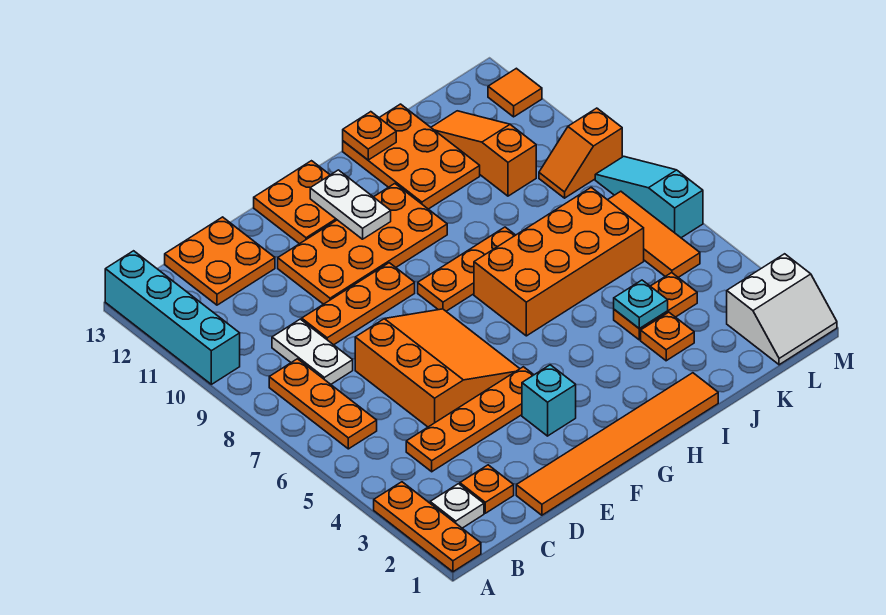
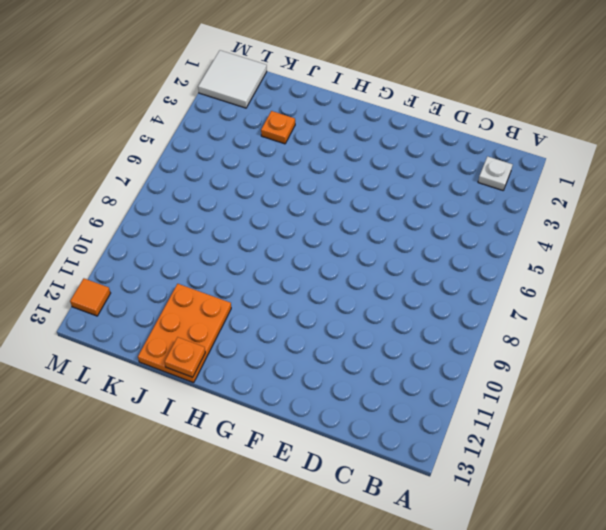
white 2x2 tile [198,50,267,108] -> white 2x2 slope [727,254,837,365]
none -> orange 1x3 plate [374,482,481,572]
none -> cyan 1x4 brick [105,251,240,384]
none -> orange 1x3 plate [269,359,377,449]

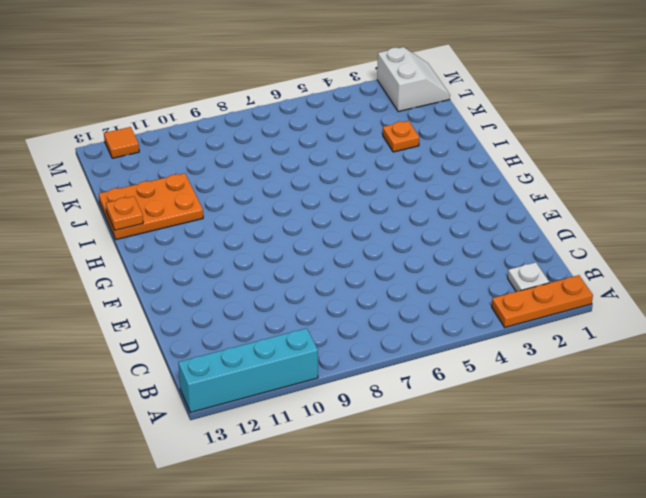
none -> orange 1x3 plate [269,359,377,449]
none -> orange 1x1 plate [460,465,514,513]
none -> orange 1x4 plate [406,367,534,472]

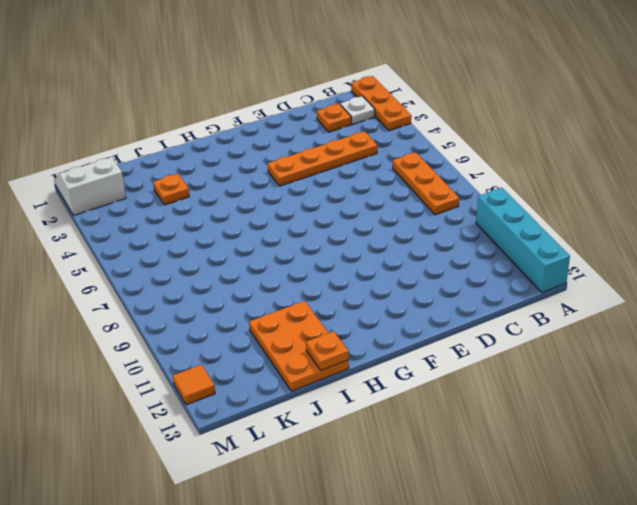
none -> white 1x2 plate [272,319,353,384]
none -> orange 2x2 plate [165,217,275,305]
none -> orange 1x6 tile [516,373,718,515]

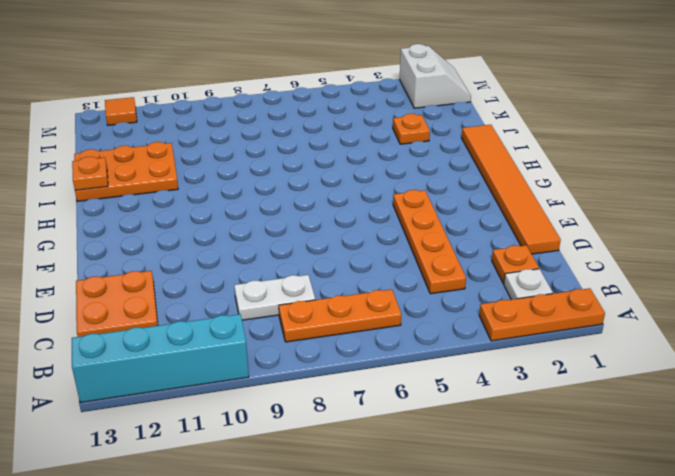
none -> orange 3x3 slope [355,309,520,427]
none -> orange 1x3 plate [302,263,415,345]
none -> orange 2x4 plate [278,184,447,304]

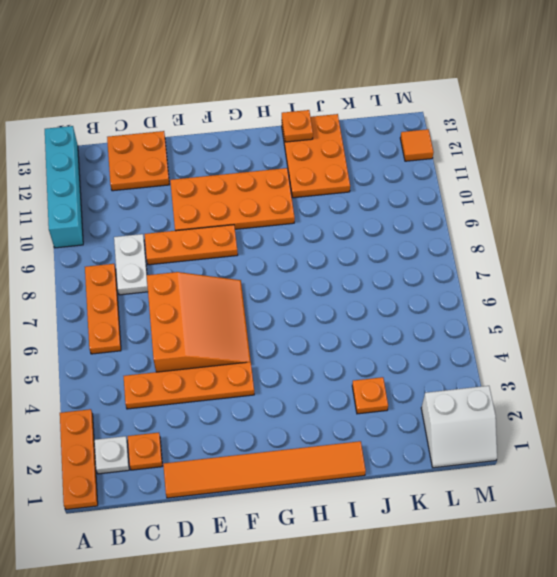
none -> cyan 1x1 brick [522,365,576,436]
none -> orange 2x2 plate [254,161,337,244]
none -> orange 1x3 plate [418,227,515,311]

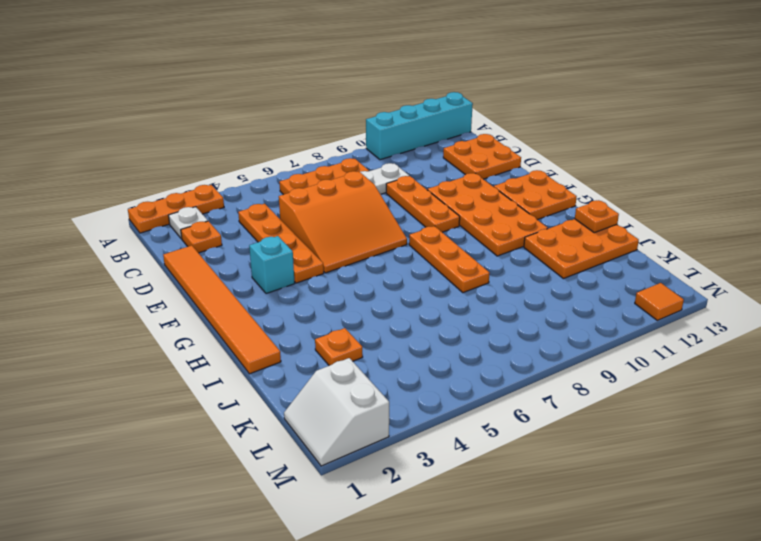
none -> orange 2x4 brick [474,187,644,336]
none -> orange 1x2 plate [614,273,697,340]
none -> orange 1x3 slope [431,111,536,196]

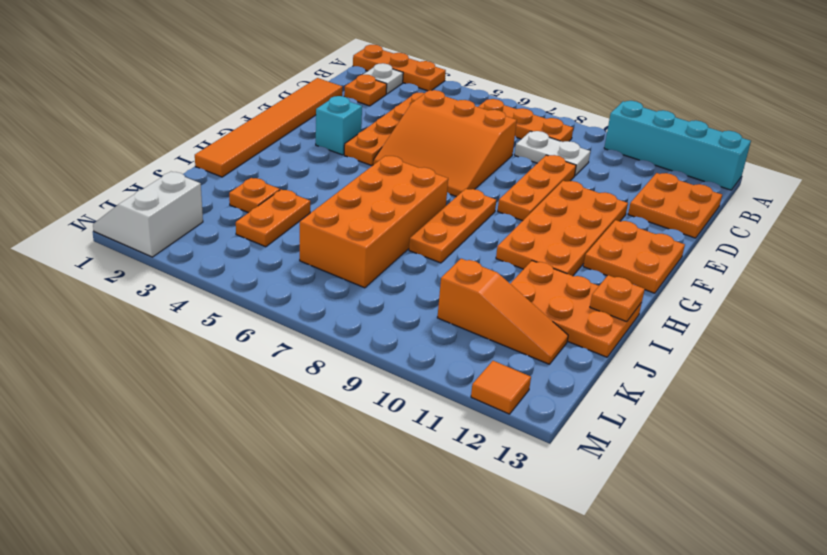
none -> orange 1x3 tile [608,191,700,278]
none -> orange 1x2 slope [539,108,622,198]
none -> cyan 1x3 slope [595,156,703,238]

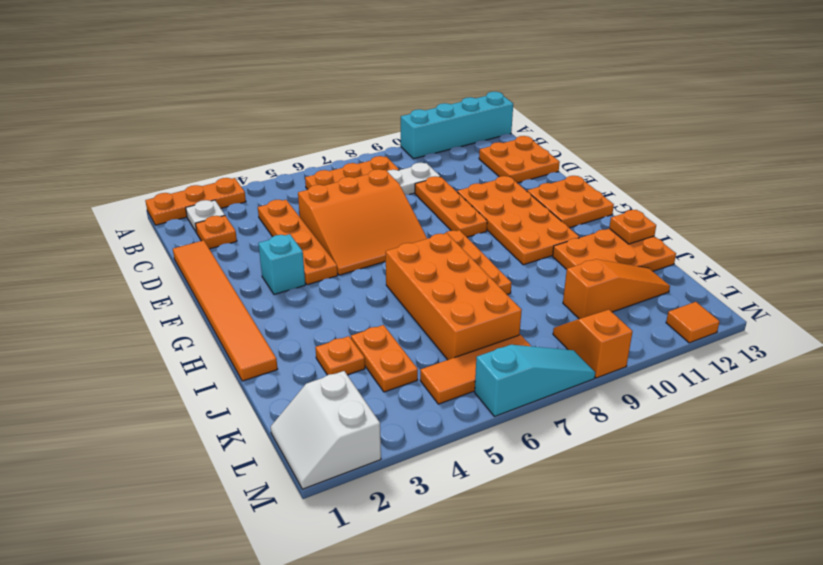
none -> white 1x2 plate [310,170,391,239]
none -> cyan 1x1 plate [614,280,668,329]

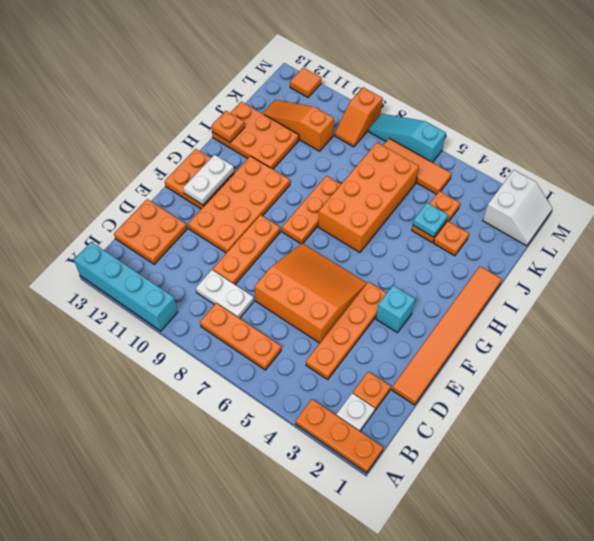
white 1x2 plate [183,154,234,205] -> white 1x2 plate turned to [310,170,391,239]

